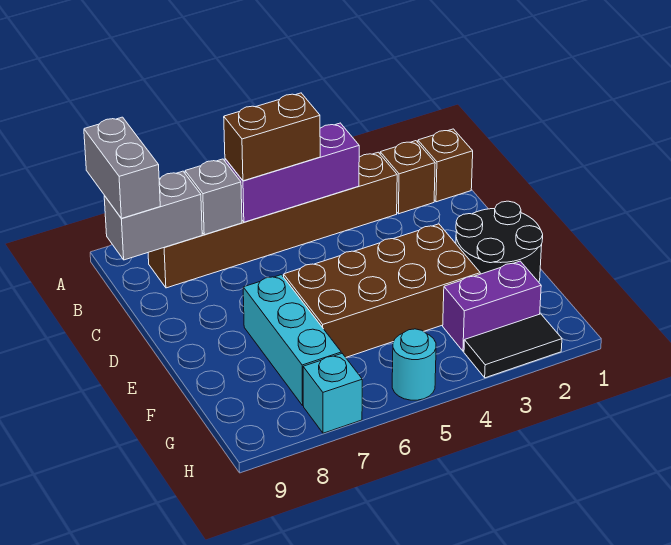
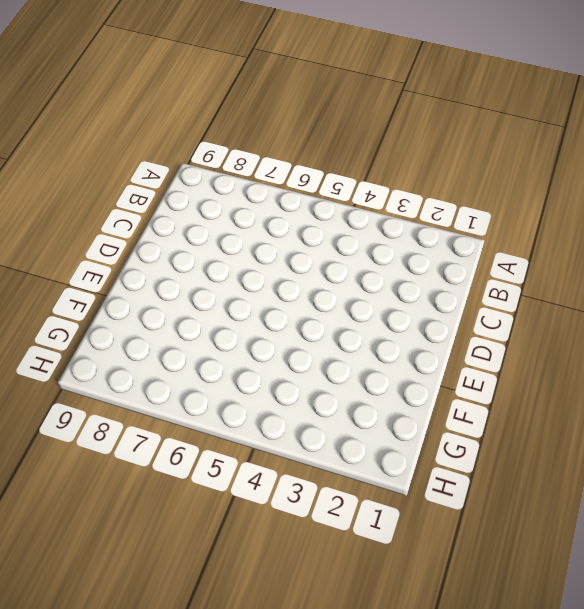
none -> brown 1x1 brick [418,129,473,202]
none -> brown 1x1 brick [380,141,435,214]
none -> brown 1x6 brick [148,152,397,288]

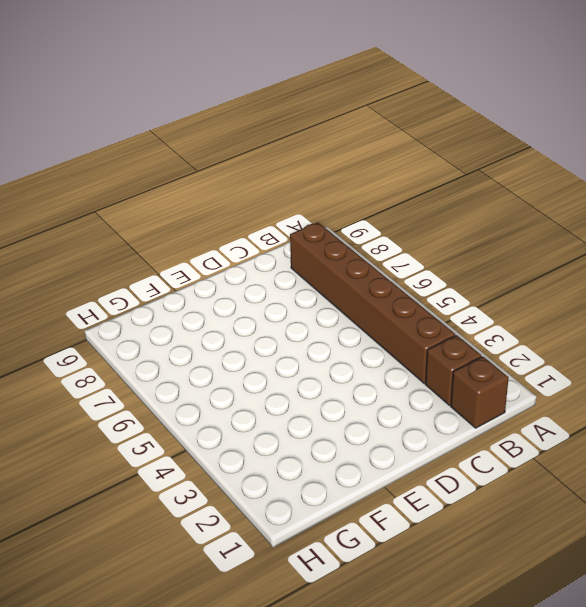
none -> black 2x2 round brick [456,201,543,282]
none -> brown 2x4 brick [284,224,480,357]
none -> cyan 1x3 brick [243,275,341,405]

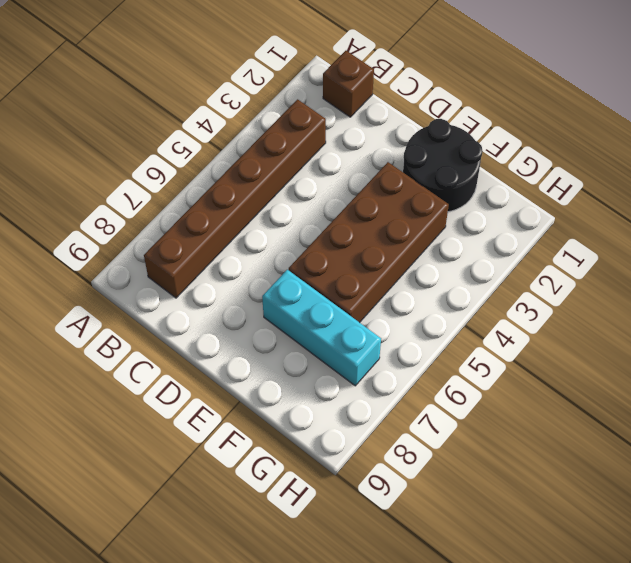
none -> brown 1x1 brick [380,141,435,214]
none -> purple 1x2 brick [443,261,541,351]
none -> black 1x2 tile [464,314,562,378]

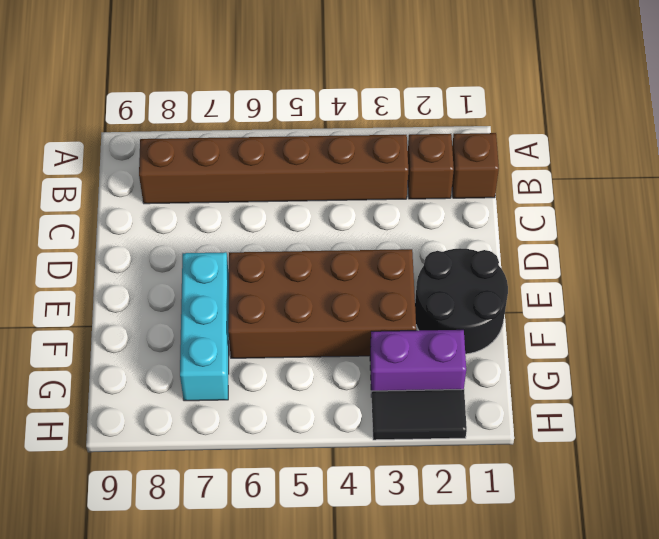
none -> cyan 1x1 round brick [392,329,436,400]
none -> cyan 1x1 brick [303,353,362,433]
none -> purple 1x3 brick [225,123,359,222]

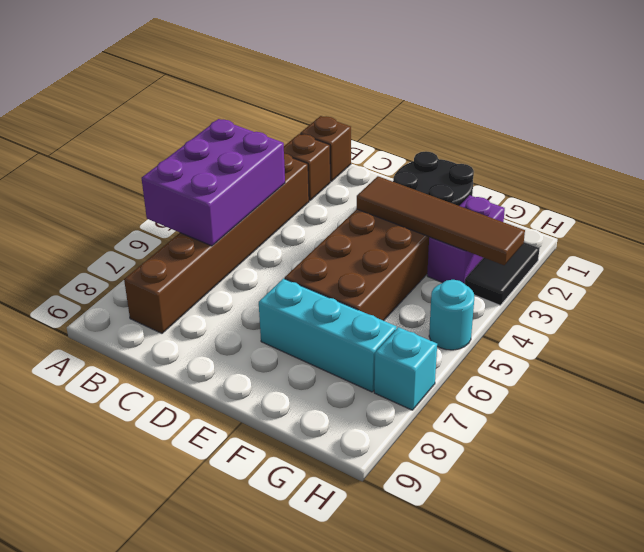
purple 2x3 brick [142,119,285,246] -> purple 1x3 brick [225,123,359,222]
brown 1x4 tile [357,176,525,265] -> none
none -> grey 1x1 brick [185,159,242,235]
none -> grey 1x2 brick [104,171,202,260]
none -> grey 1x2 brick [84,117,160,218]

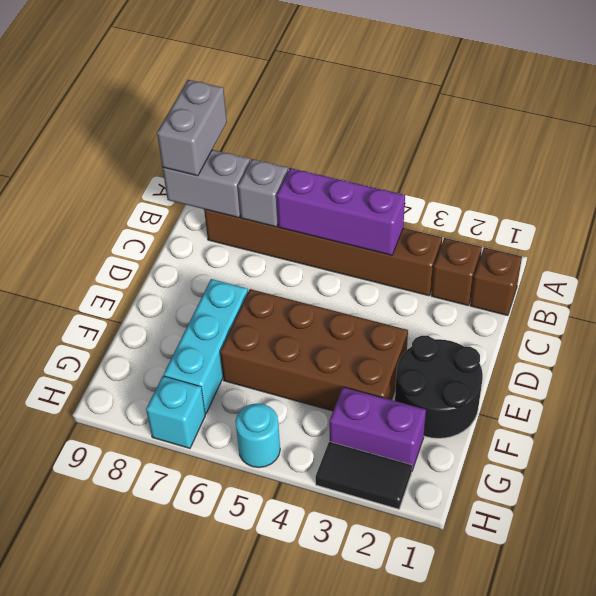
none -> brown 1x2 brick [224,93,320,181]

